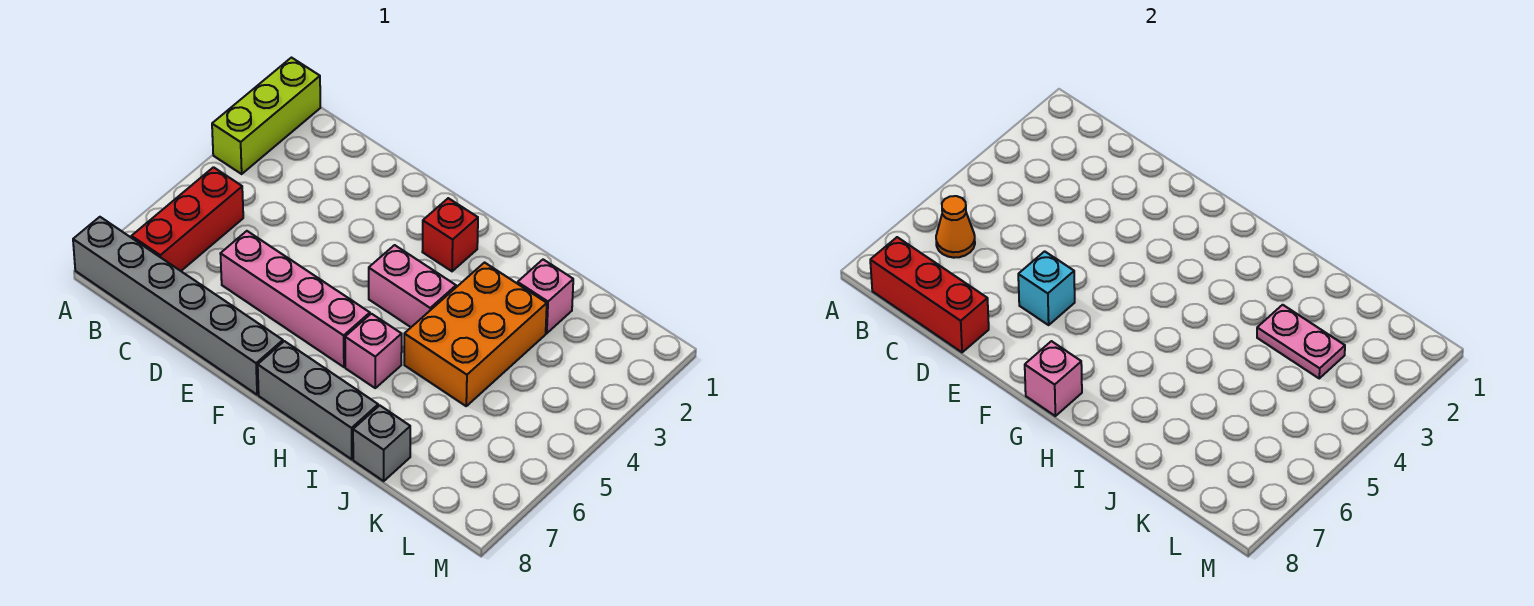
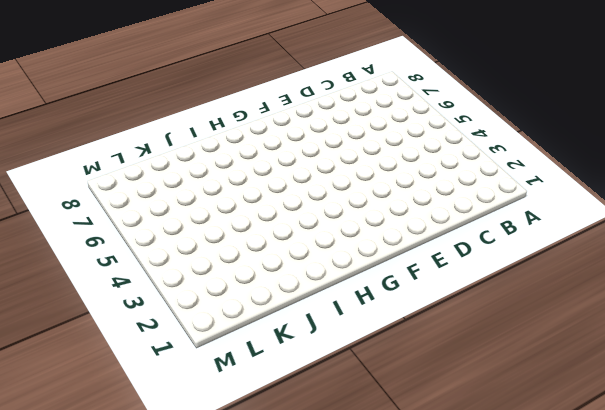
none -> lime 1x3 brick [212,58,320,174]
none -> grey 1x6 brick [73,217,283,395]
none -> red 1x3 brick [131,167,243,271]

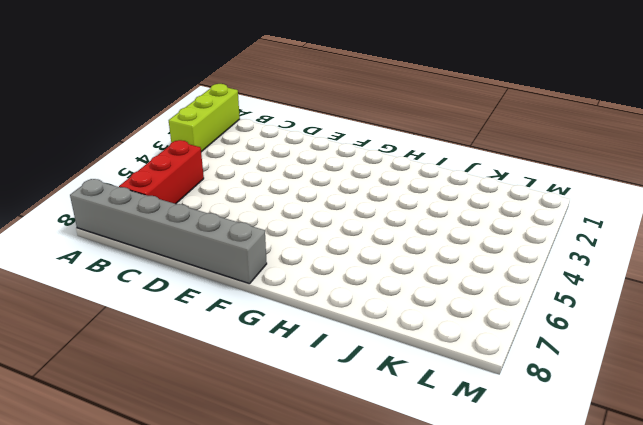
none -> pink 1x4 brick [220,231,370,367]
none -> red 1x1 brick [422,198,478,271]
none -> pink 1x2 brick [369,245,456,327]

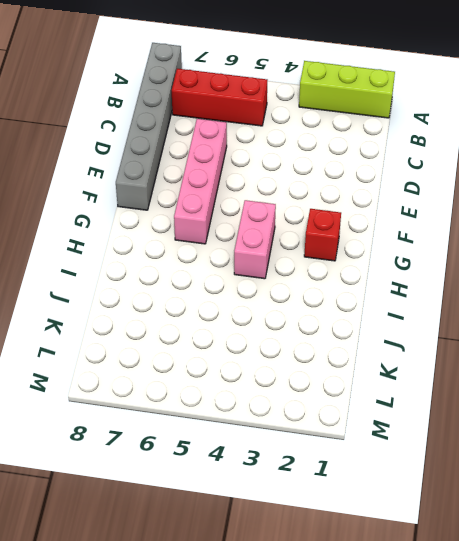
none -> grey 1x3 brick [258,341,378,459]
none -> pink 1x1 brick [345,314,402,388]
none -> orange 2x3 brick [404,263,547,406]

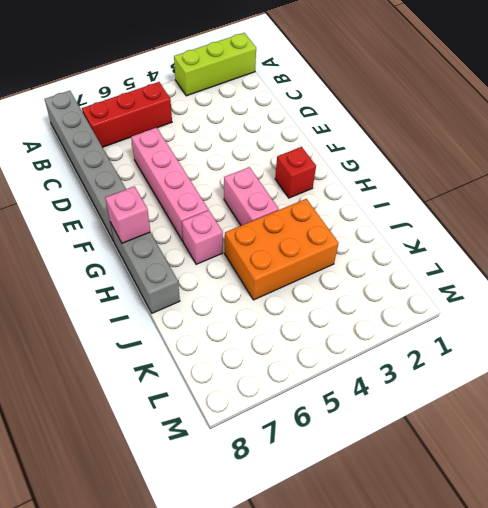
none -> pink 1x1 brick [518,260,573,333]
none -> grey 1x1 brick [353,405,410,481]
none -> orange 1x1 cone [936,196,975,258]

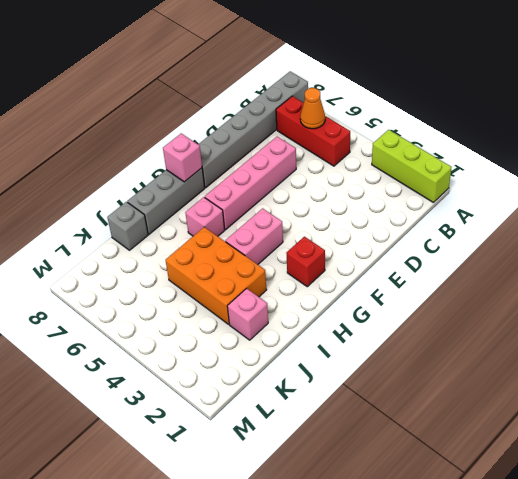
none -> red 1x3 brick [870,237,989,352]
none -> cyan 1x1 brick [1018,251,1075,325]
none -> pink 1x2 plate [1257,305,1345,378]

